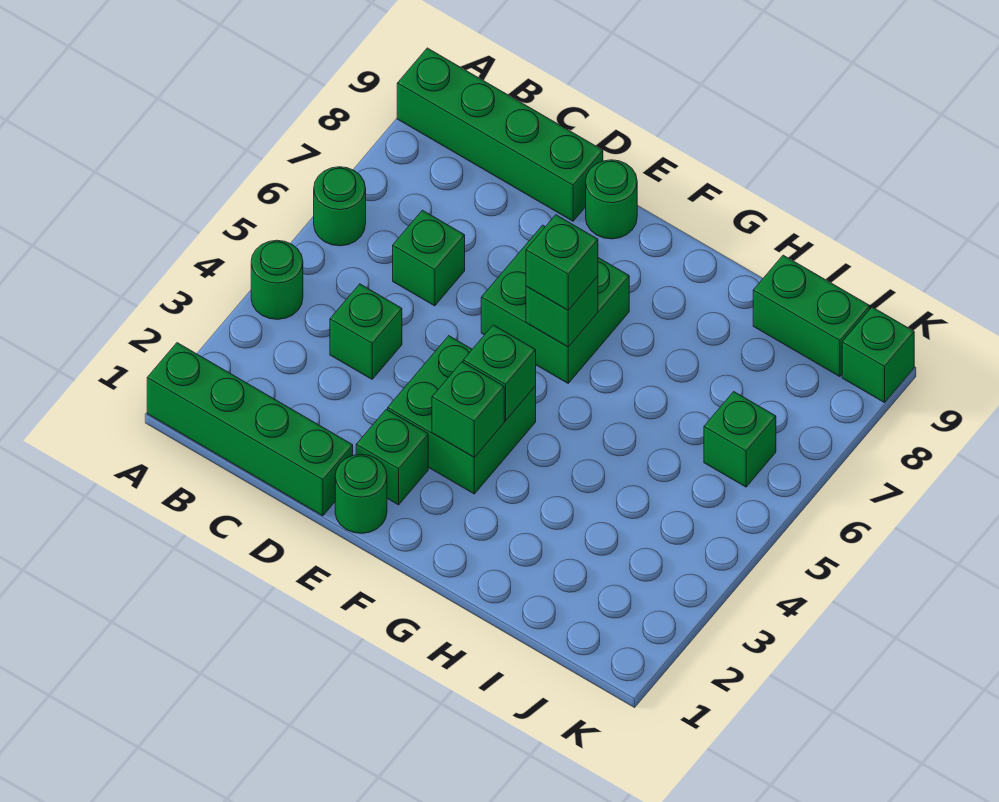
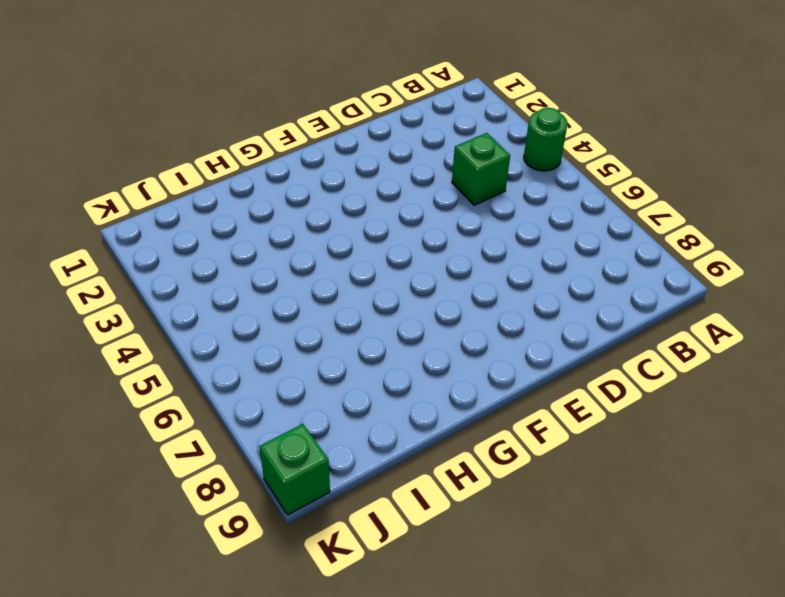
none -> green 1x4 brick [147,343,353,516]
none -> green 1x1 round brick [314,167,366,246]
none -> green 1x4 brick [397,48,603,221]

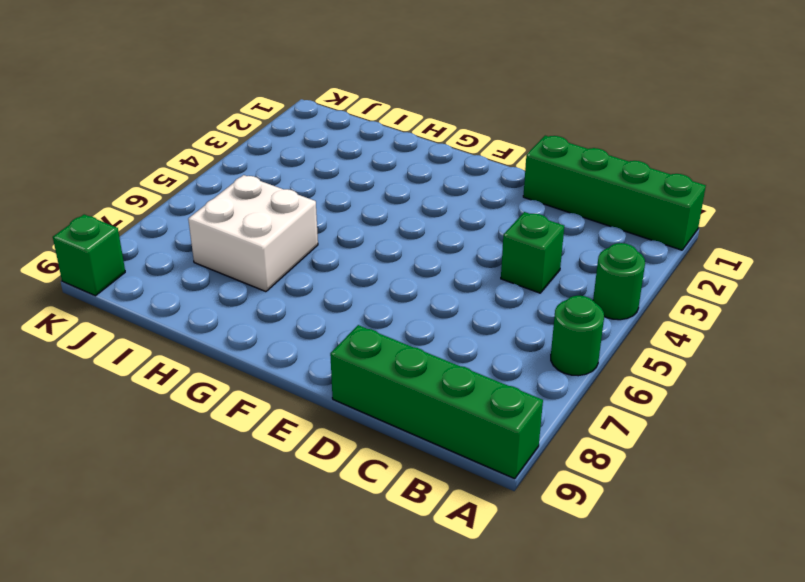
white 2x2 brick [188,175,318,292] -> none
none -> green 1x1 brick [393,210,465,306]
none -> green 1x1 round brick [335,454,387,533]
none -> green 1x1 brick [356,409,428,505]

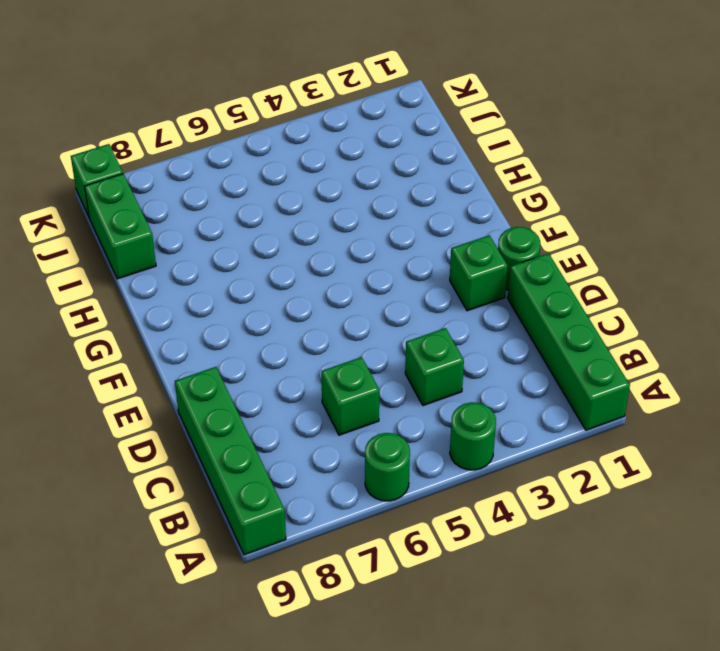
none -> green 2x2 brick [388,336,536,494]
none -> green 2x2 brick [481,225,629,383]
none -> green 1x1 round brick [586,160,637,239]

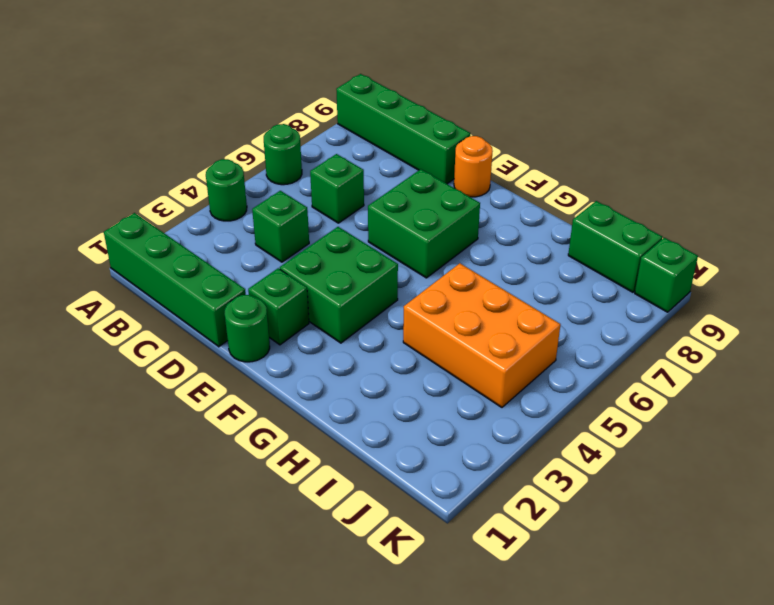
orange 1x1 round brick [454,136,492,197] -> green 1x1 round brick [586,160,637,239]
orange 2x3 brick [403,263,561,407] -> none
none -> green 1x1 brick [704,392,776,487]
none -> green 1x1 brick [432,362,504,457]
none -> green 1x1 brick [463,325,536,420]

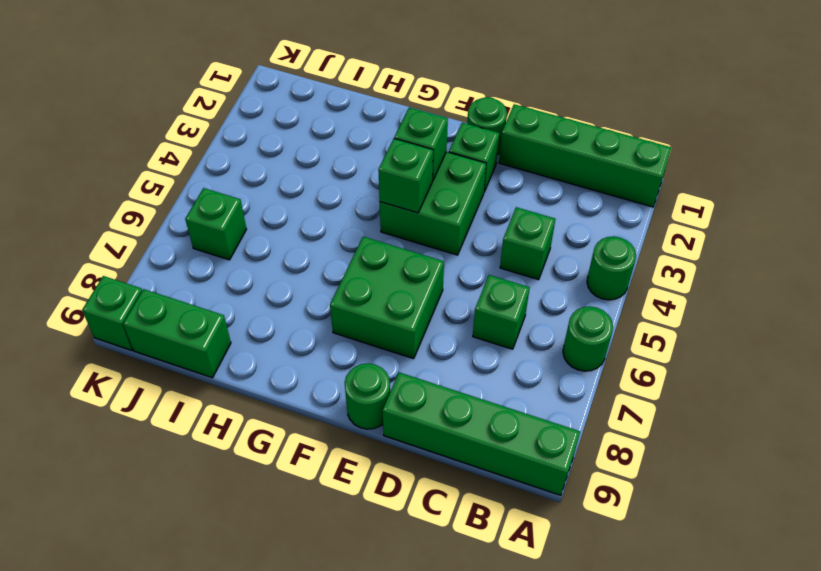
none -> green 1x1 brick [526,276,598,347]
none -> green 1x1 brick [526,215,598,310]

